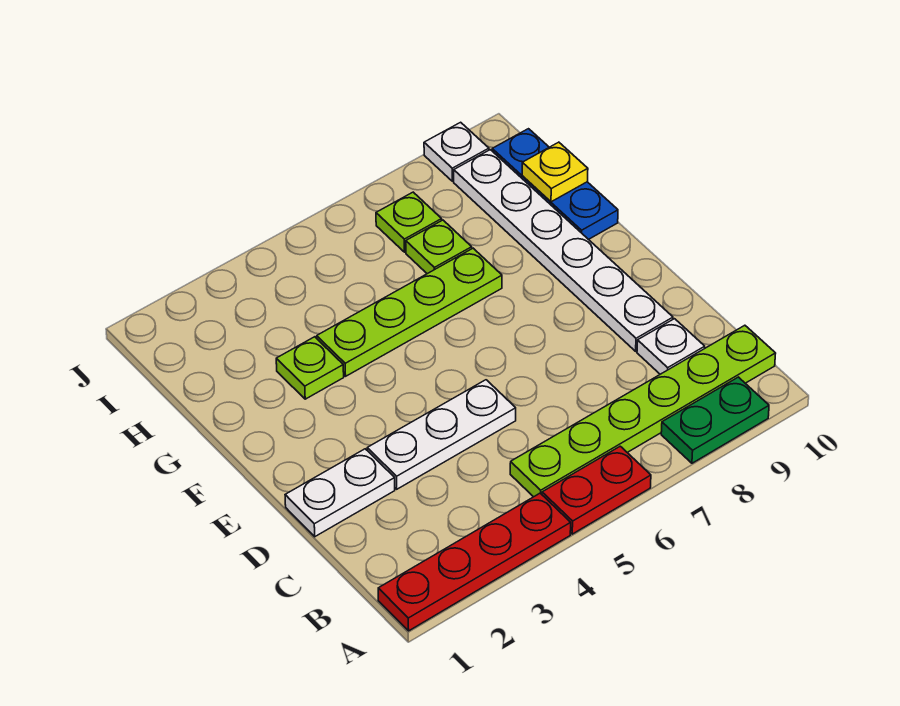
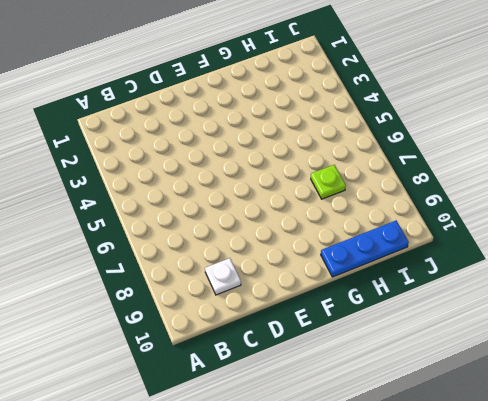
none -> red 1x4 plate [378,493,571,631]
none -> red 1x2 plate [542,446,651,534]
none -> green 1x2 plate [661,377,769,463]

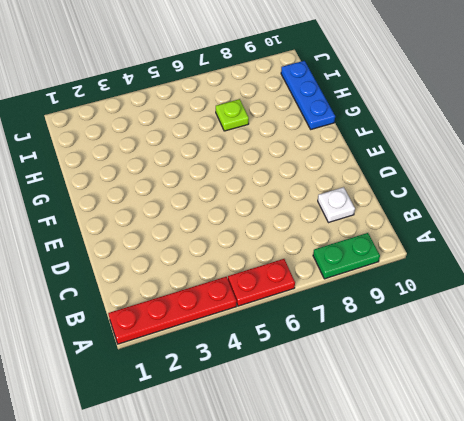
none -> lime 1x6 plate [510,325,776,497]
none -> white 1x2 plate [285,449,395,537]
none -> white 1x3 plate [367,380,516,489]

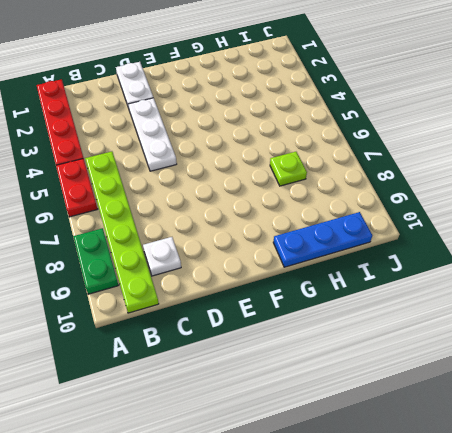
none -> white 1x6 plate [454,150,673,351]
none -> lime 1x1 plate [276,337,344,399]
none -> lime 1x4 plate [317,248,502,376]

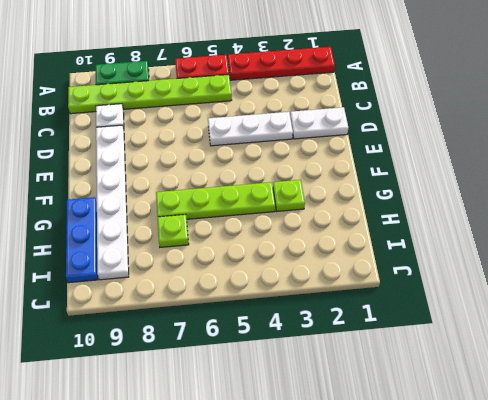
none -> lime 1x1 plate [376,192,442,252]
none -> white 1x1 plate [424,122,489,181]
none -> yellow 1x1 plate [522,142,588,202]

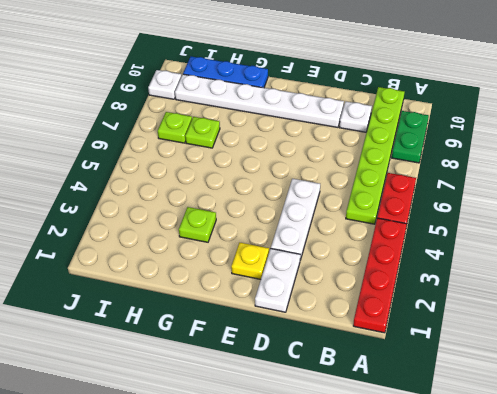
yellow 1x1 plate [231,243,269,279] -> yellow 1x1 plate moved to [522,142,588,202]
none -> lime 1x4 plate [317,248,502,376]

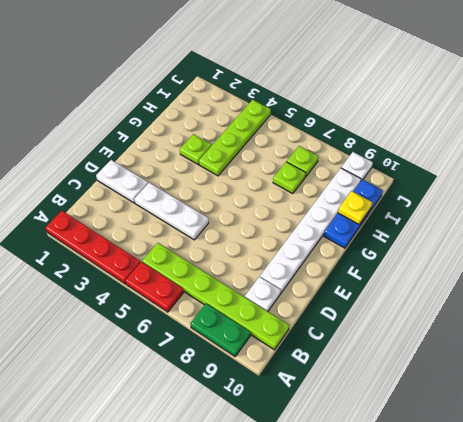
lime 1x4 plate [199,100,271,176] -> lime 1x4 plate turned to [317,248,502,376]

